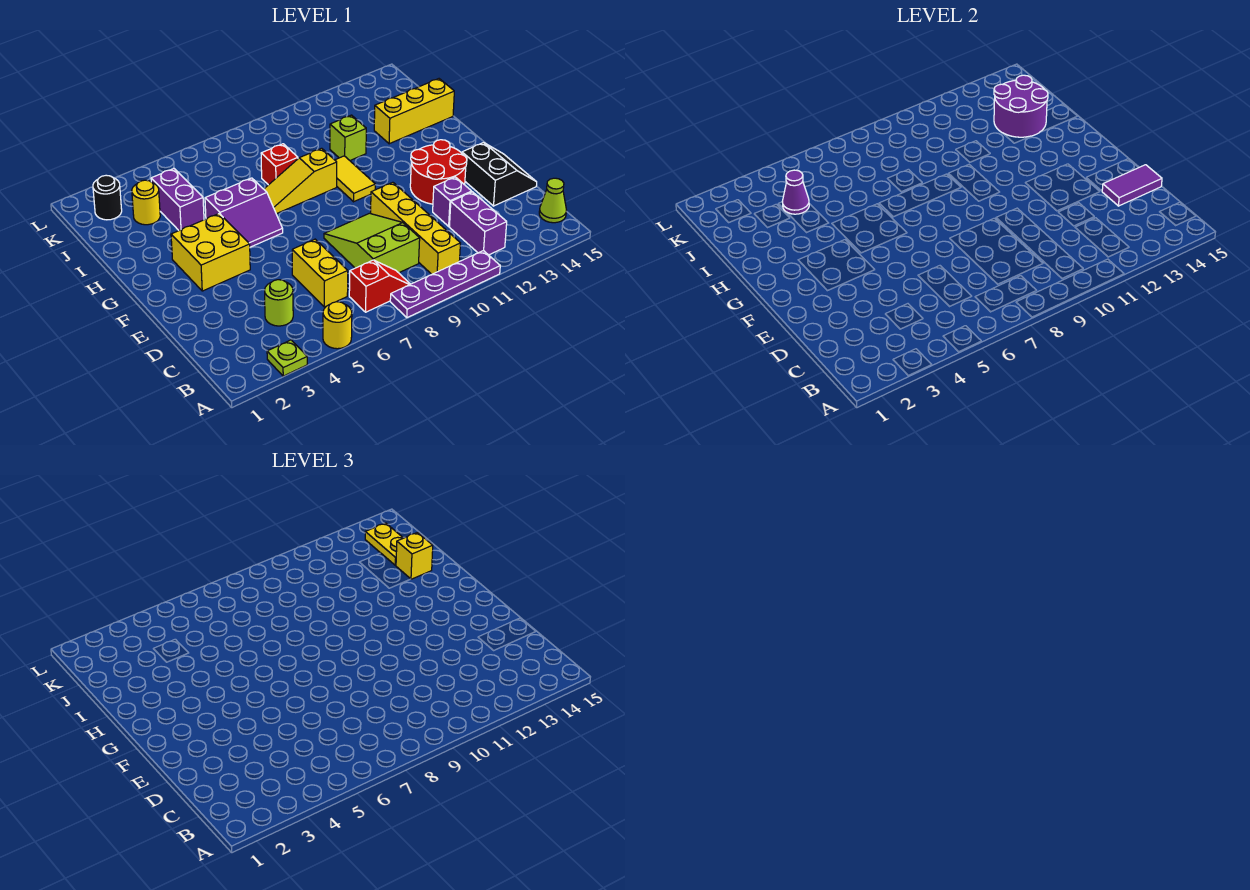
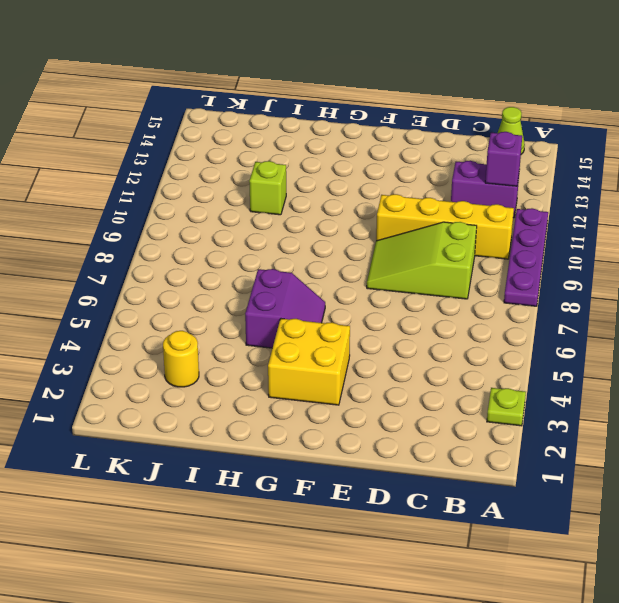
purple 1x1 brick [485,132,522,186] -> purple 1x1 brick moved to [433,177,472,226]
none -> yellow 1x1 round brick [323,302,352,349]
none -> red 1x2 slope [349,260,410,312]
none -> lime 1x1 round brick [265,280,293,326]

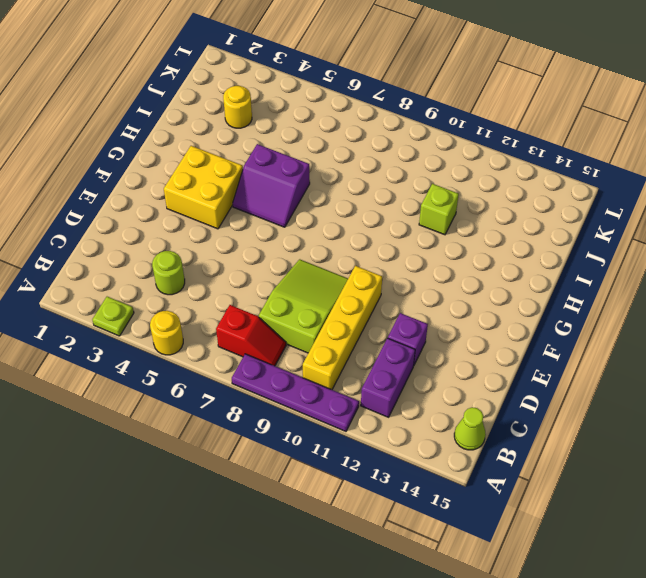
none -> yellow 1x2 brick [292,239,348,307]
none -> black 2x2 slope [462,143,537,206]
none -> red 2x2 round brick [410,140,467,204]

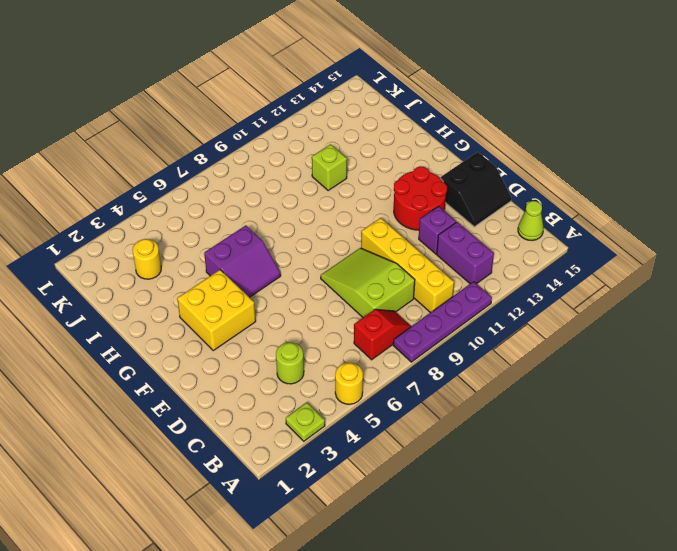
black 2x2 slope [441,152,511,227] -> black 2x2 slope turned to [462,143,537,206]
none -> yellow 1x2 brick [292,239,348,307]
none -> yellow 1x2 tile [335,156,375,202]
none -> yellow 1x3 slope [264,148,337,214]

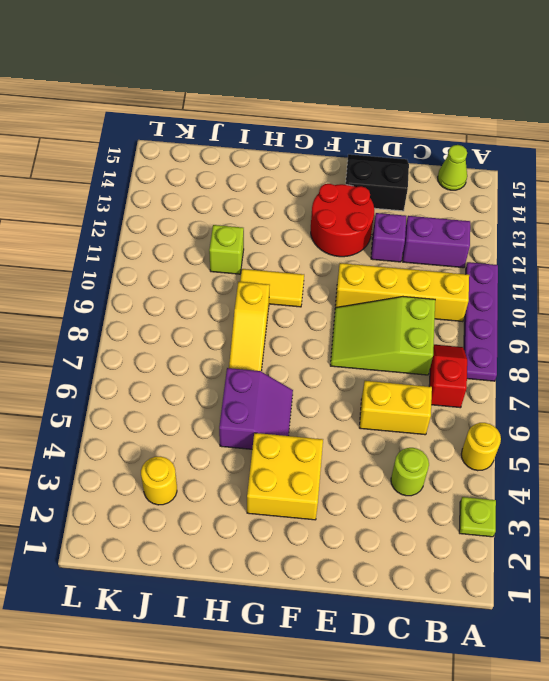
none -> purple 1x2 brick [151,168,204,230]
none -> red 1x1 brick [261,144,298,185]
none -> yellow 1x3 brick [374,79,454,144]

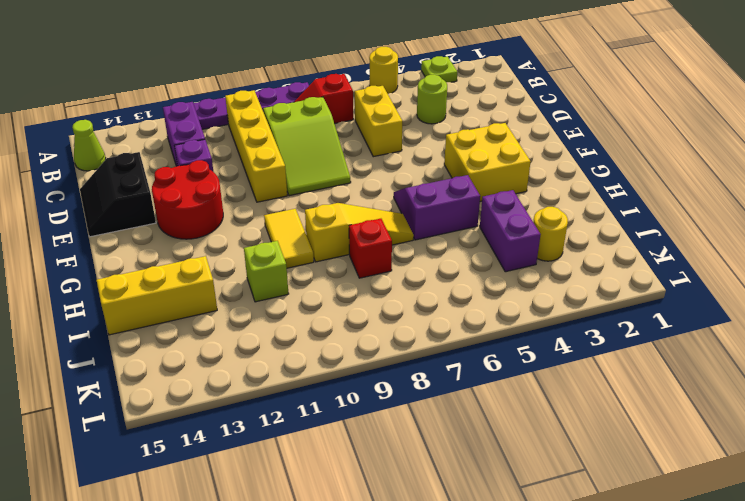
none -> black 1x1 round brick [93,175,122,220]
none -> purple 1x2 tile [1102,165,1162,206]
none -> purple 2x2 round brick [994,75,1048,137]

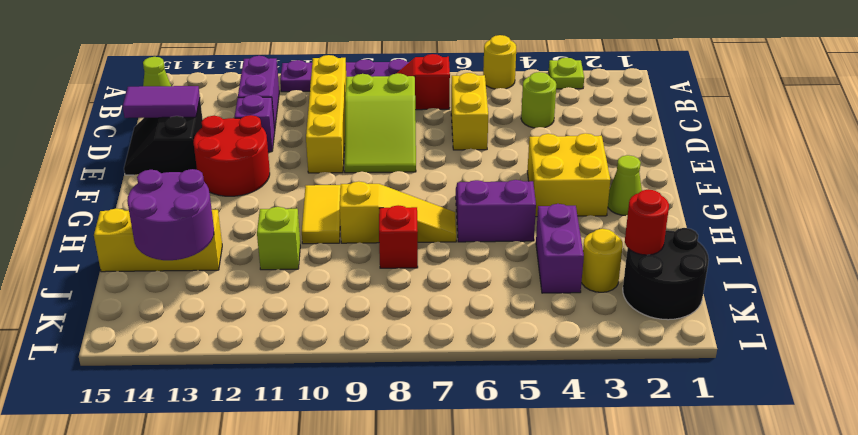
lime 1x1 cone [608,155,642,216] -> none
black 2x2 round brick [623,228,709,320] -> black 1x1 round brick [93,175,122,220]
red 1x1 round brick [625,189,669,255] -> none
none -> purple 1x1 cone [782,170,809,214]
none -> yellow 1x1 brick [396,533,433,579]
none -> yellow 1x2 plate [365,523,403,565]

